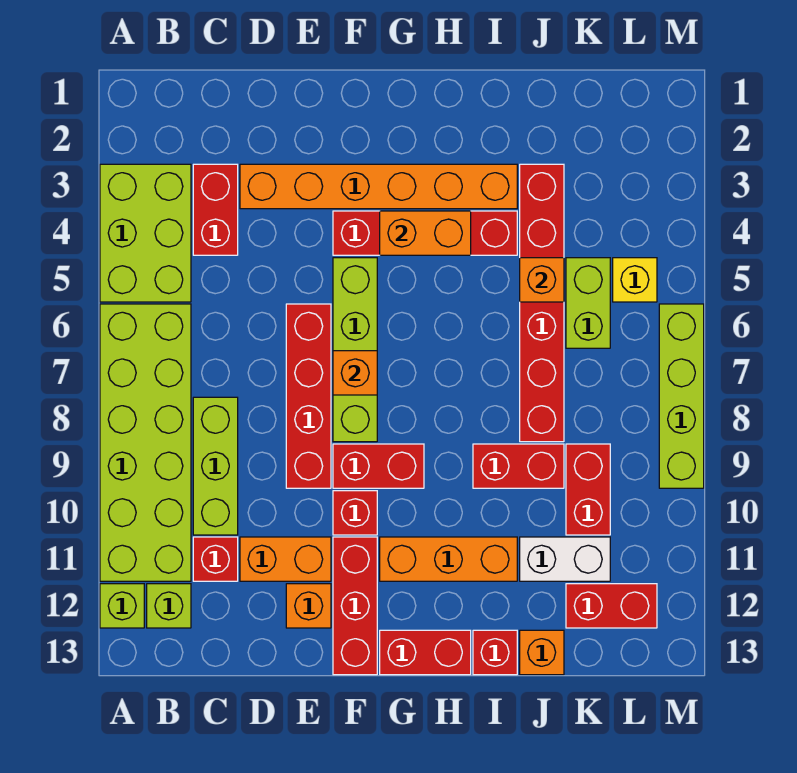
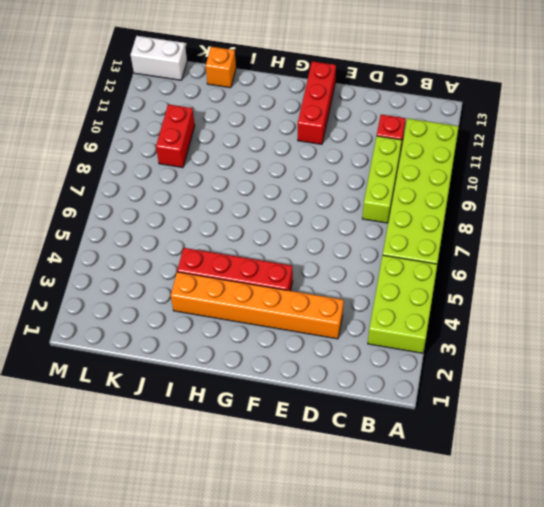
white 1x2 brick [131,36,187,80] -> white 1x2 brick moved to [520,537,610,581]
none -> lime 1x1 brick [100,584,144,628]
none -> lime 1x1 brick [147,584,191,628]
none -> red 1x2 brick [193,164,238,255]
none -> orange 1x2 brick [240,537,331,581]

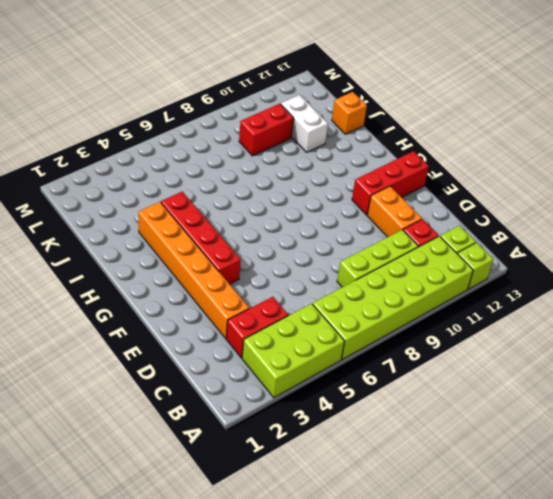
none -> red 1x4 brick [286,304,331,488]
none -> orange 1x1 brick [286,584,331,628]
none -> lime 1x4 brick [333,258,377,442]
none -> red 1x2 brick [333,444,424,488]

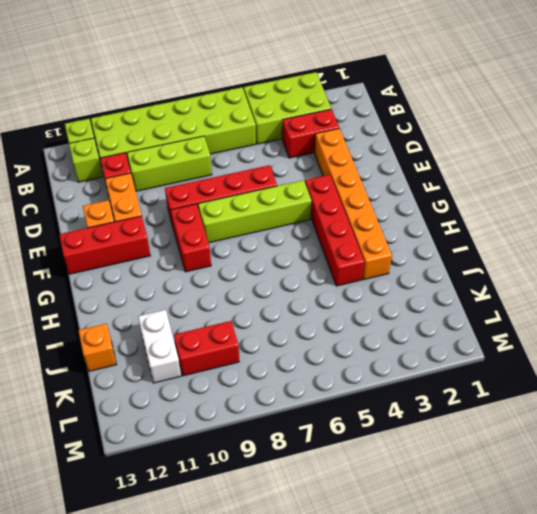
none -> red 1x1 brick [333,491,377,535]
none -> orange 1x3 brick [380,537,517,581]
none -> red 1x2 brick [380,630,471,675]
none -> red 1x2 brick [473,444,564,488]

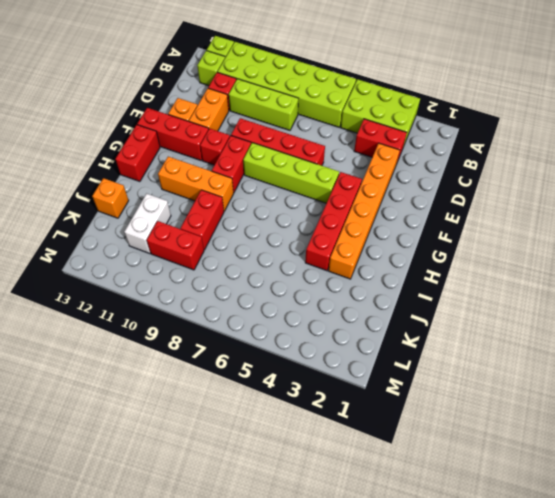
orange 1x3 brick [158,157,234,211] -> orange 1x3 brick turned to [380,537,517,581]
none -> red 1x1 brick [473,630,517,675]
none -> red 1x6 brick [520,164,564,442]
none -> lime 1x2 brick [566,258,610,348]
none -> red 1x2 brick [566,584,657,628]

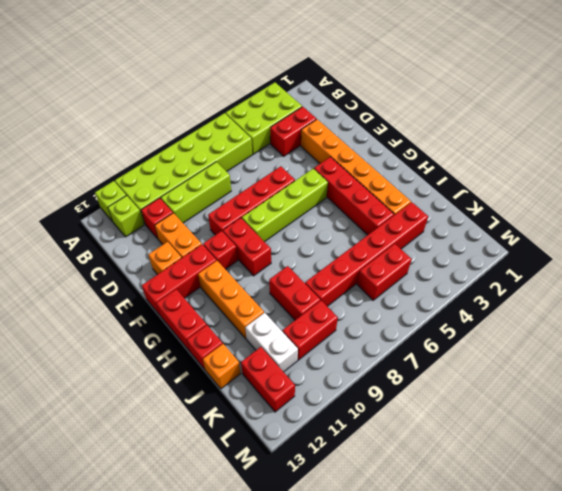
red 1x2 brick [357,244,412,300] -> lime 1x2 brick [566,258,610,348]
none -> yellow 1x1 brick [613,258,657,302]
none -> lime 1x4 brick [659,304,704,488]
none -> orange 1x1 brick [333,351,377,395]
none -> orange 1x2 brick [380,211,471,255]

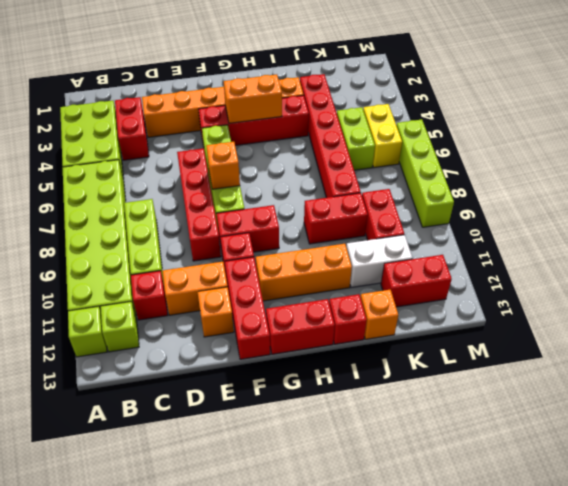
yellow 1x2 brick [363,104,402,168] -> yellow 1x1 brick [613,258,657,302]
none -> orange 1x1 brick [520,258,564,302]

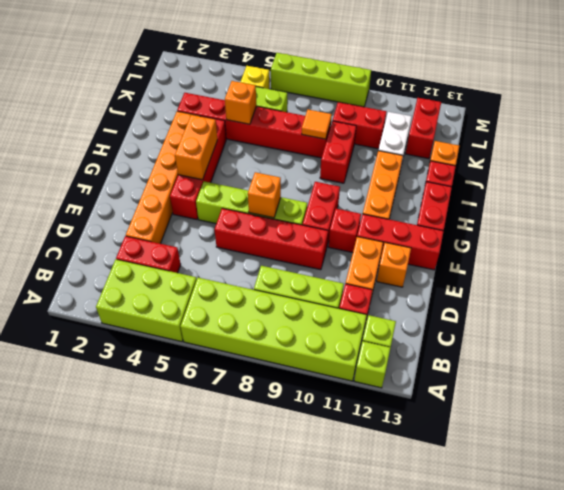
orange 1x1 tile [302,109,332,139] -> none

